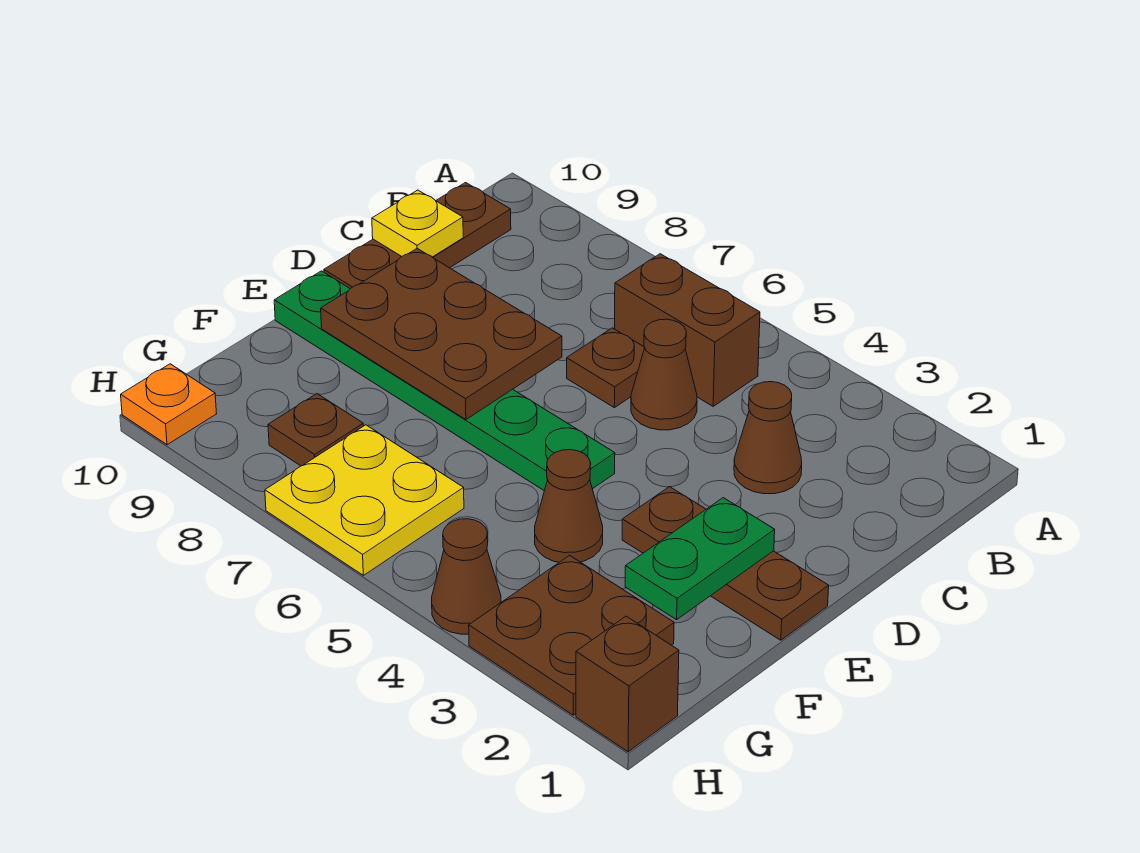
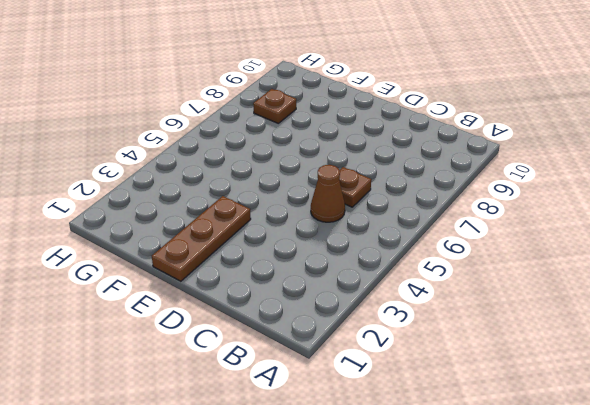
none -> brown 1x2 brick [615,254,760,406]
none -> brown 1x3 plate [324,183,511,288]
none -> brown 1x1 cone [734,382,802,494]

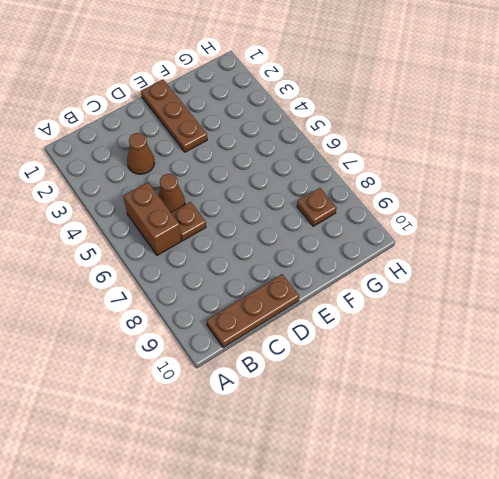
none -> green 1x6 plate [274,271,615,491]
none -> brown 1x1 cone [535,450,603,562]
none -> brown 2x2 plate [469,555,674,715]

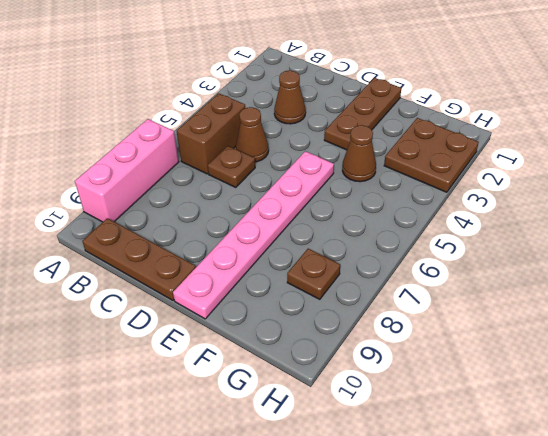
pink 1x3 brick [75,119,179,222] -> none
pink 1x6 plate [173,151,334,319] -> green 1x6 plate [274,271,615,491]
none -> yellow 2x2 plate [265,425,464,575]
none -> brown 1x1 brick [576,616,679,752]
none -> brown 1x1 cone [432,519,501,634]

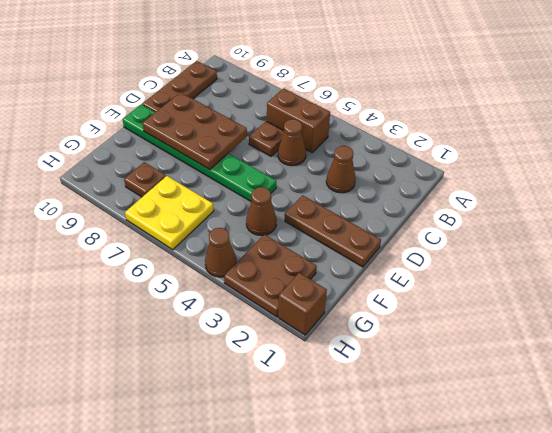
none -> orange 1x1 plate [121,364,217,445]
none -> yellow 1x1 plate [372,190,463,257]
none -> green 1x2 plate [625,498,775,620]

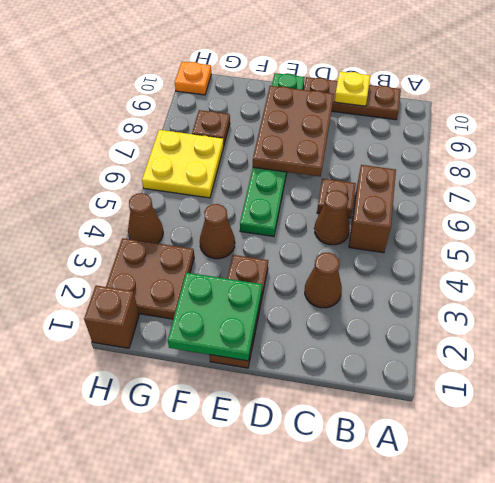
green 2x2 plate [168,273,262,361] -> green 1x2 plate [625,498,775,620]

